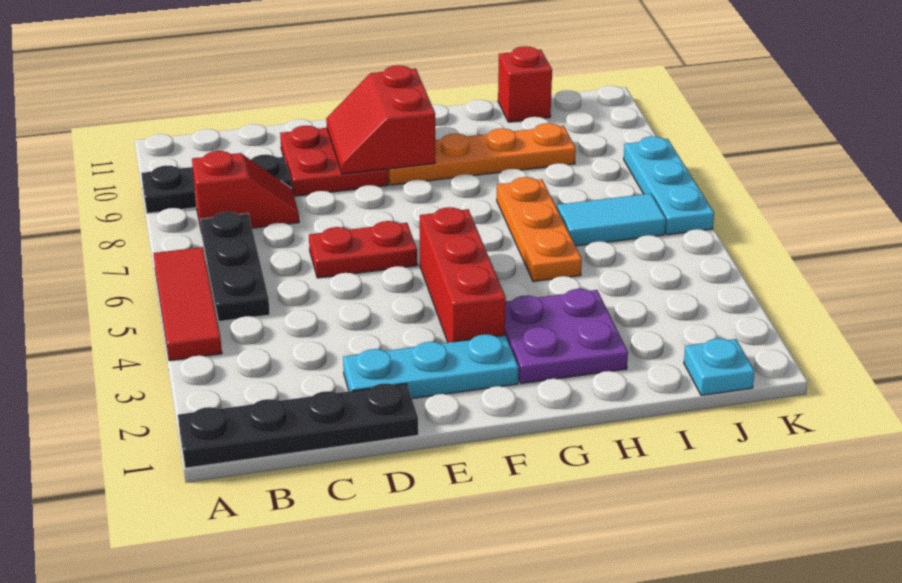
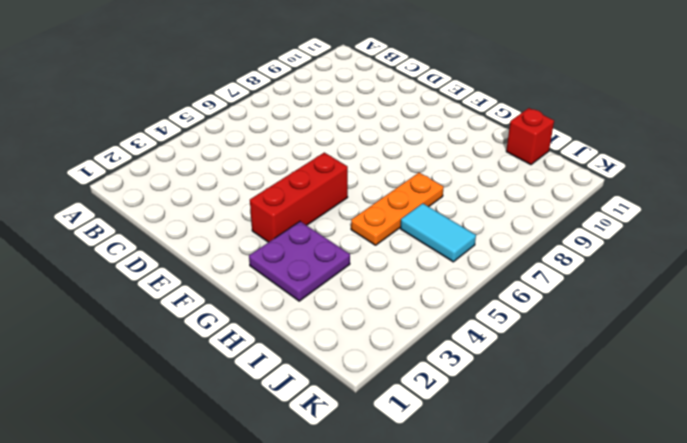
none -> black 1x4 plate [178,383,418,468]
none -> red 1x3 tile [153,247,222,361]
none -> black 1x3 plate [141,155,292,213]

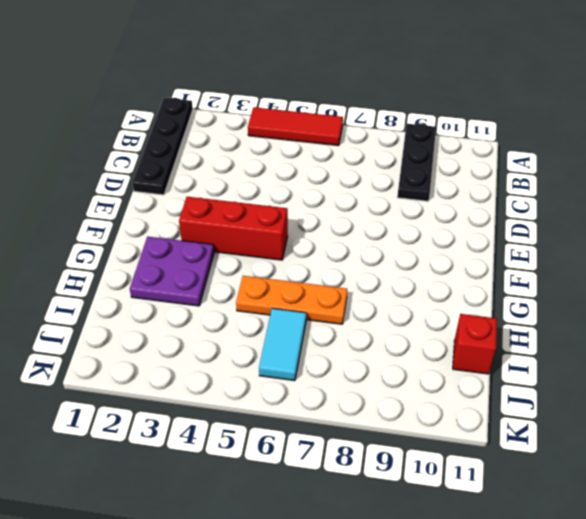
none -> black 1x3 plate [200,212,270,321]
none -> red 1x2 slope [192,151,299,233]
none -> cyan 1x3 plate [343,334,518,399]

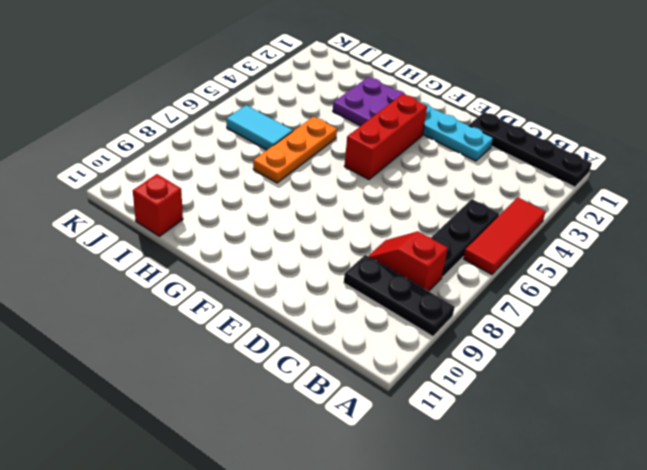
none -> red 1x2 plate [309,221,417,278]
none -> red 2x2 plate [280,126,388,196]
none -> orange 1x4 plate [388,123,576,185]

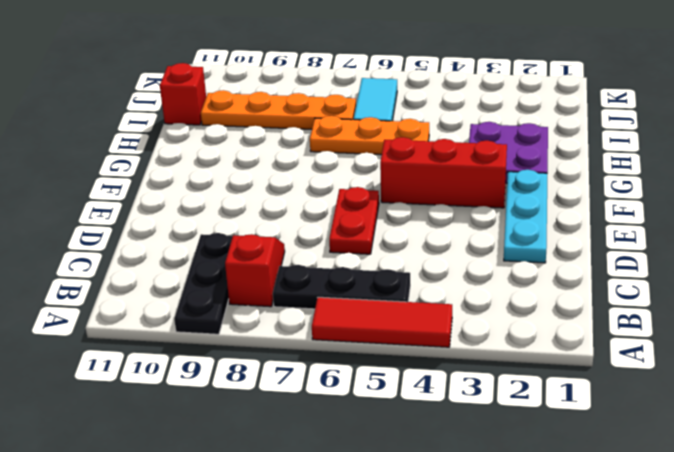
orange 1x4 plate [201,90,356,129] -> orange 1x4 plate turned to [388,123,576,185]
none -> black 1x4 plate [178,383,418,468]
none -> red 2x2 plate [280,126,388,196]
none -> cyan 1x1 plate [684,338,755,395]

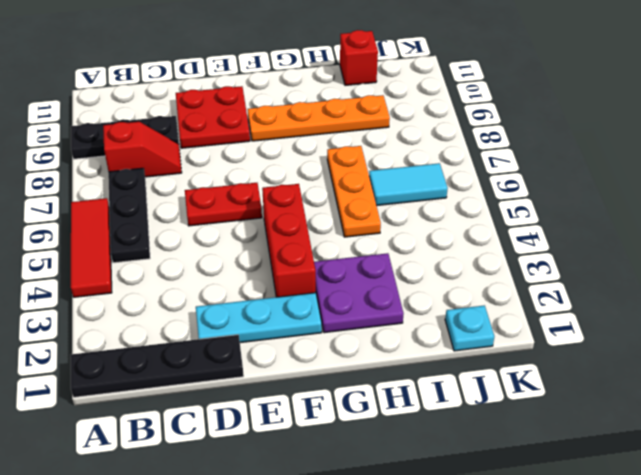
none -> cyan 1x3 plate [624,136,714,235]
none -> red 2x2 slope [326,65,435,174]

